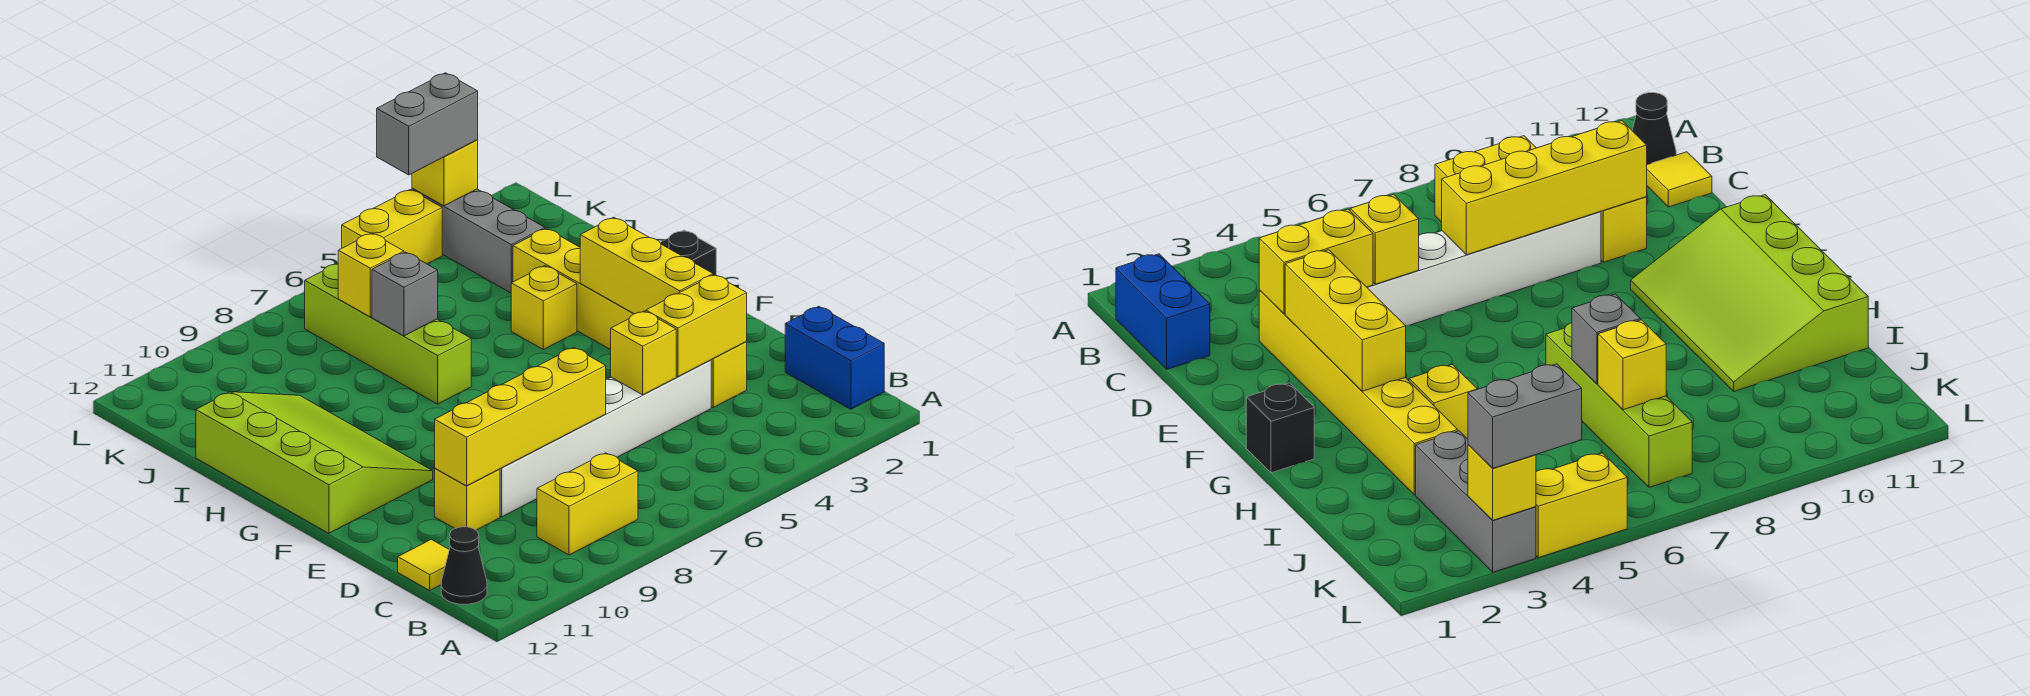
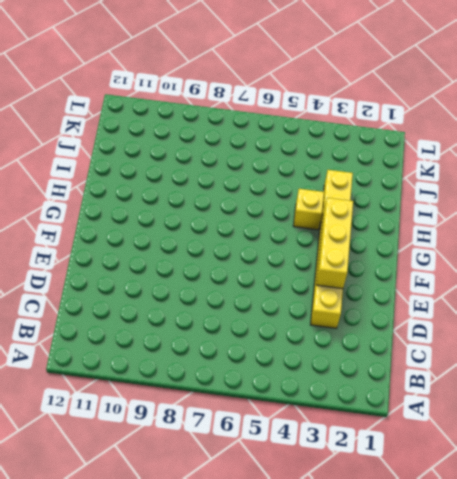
none -> blue 1x2 brick [785,306,884,409]
none -> yellow 1x2 brick [537,453,638,555]
none -> black 1x1 cone [441,527,487,604]

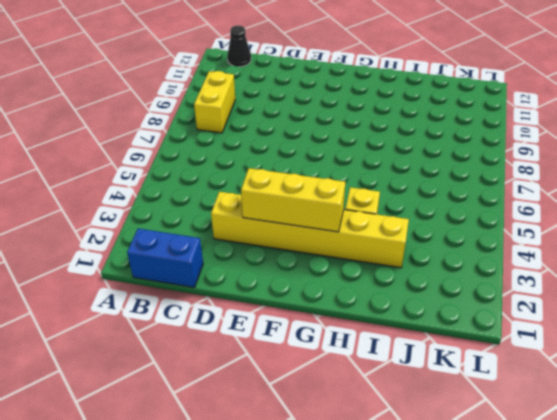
none -> yellow 1x1 tile [398,539,449,590]
none -> white 1x6 brick [500,360,711,517]
none -> yellow 1x1 brick [435,468,500,530]

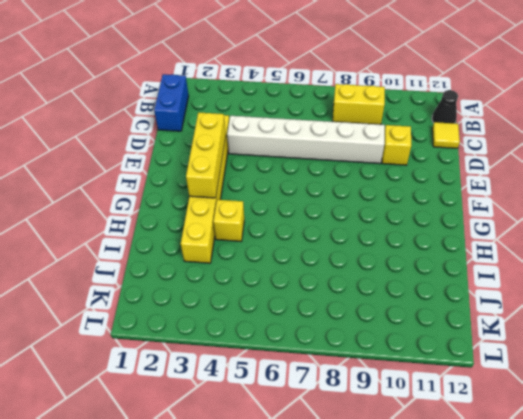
none -> lime 3x4 slope [196,392,433,533]
none -> black 1x1 brick [660,230,716,275]
none -> lime 1x4 brick [305,263,471,404]

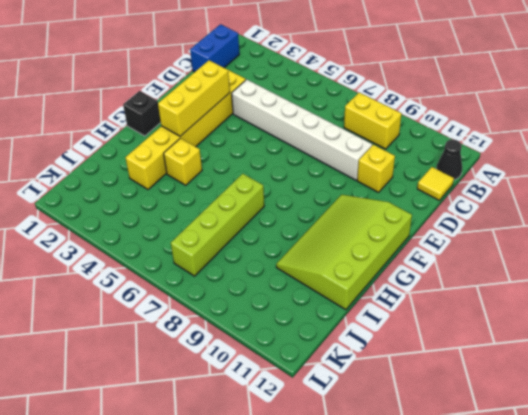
none -> grey 1x3 brick [412,188,545,293]
none -> yellow 1x2 brick [342,189,442,264]
none -> yellow 1x2 brick [646,275,747,377]

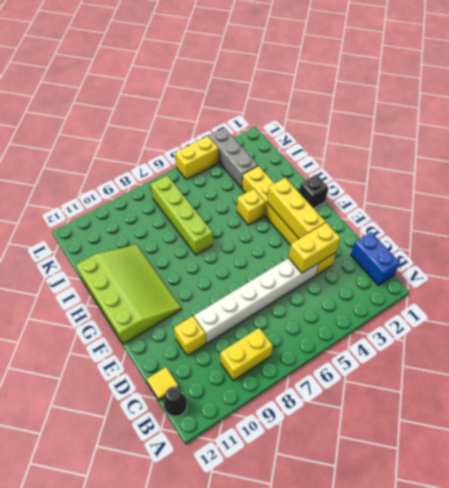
none -> yellow 1x1 brick [611,311,676,395]
none -> yellow 1x4 brick [435,347,606,486]
none -> grey 1x1 brick [372,252,438,336]

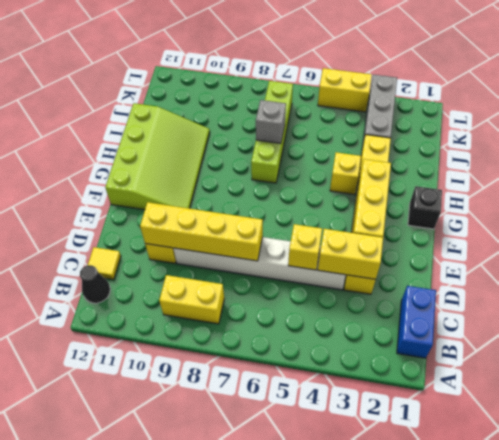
none -> yellow 1x1 brick [338,233,404,317]
none -> yellow 1x1 brick [412,140,478,206]
none -> grey 1x2 brick [377,73,478,175]

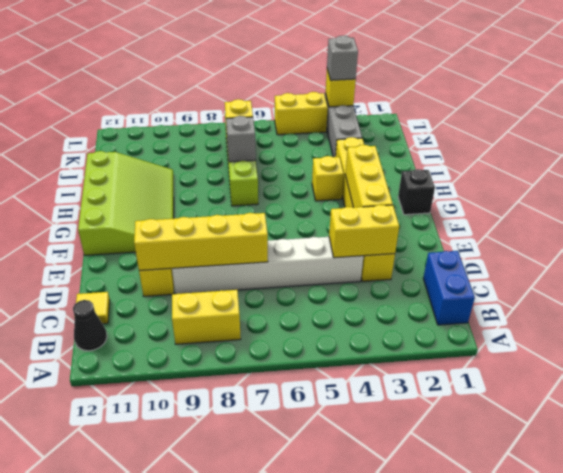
grey 1x1 brick [327,36,358,80] -> grey 1x2 brick [377,73,478,175]
none -> yellow 1x1 brick [611,311,676,395]

